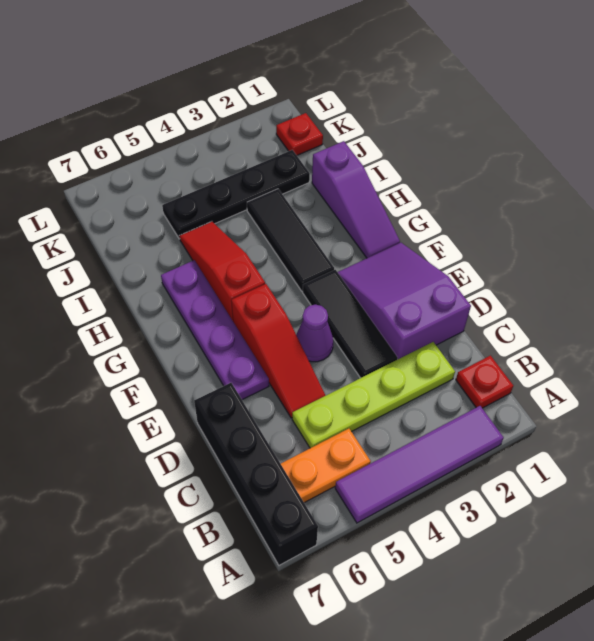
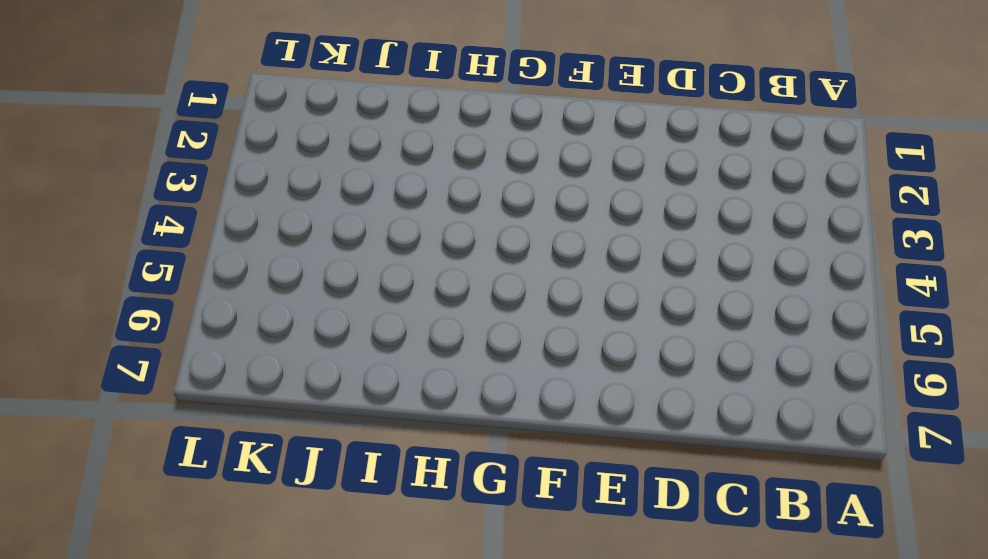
none -> purple 1x4 tile [335,406,504,523]
none -> black 1x4 brick [194,383,318,565]
none -> red 1x1 plate [456,356,514,408]

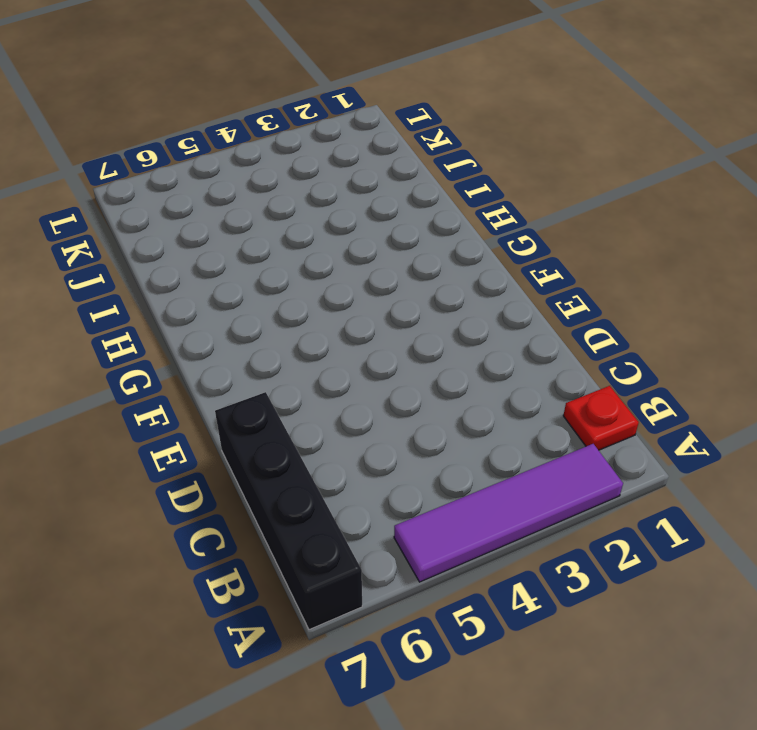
none -> orange 1x2 plate [281,429,371,503]
none -> lime 1x4 plate [292,342,455,448]
none -> purple 2x3 slope [338,243,471,359]

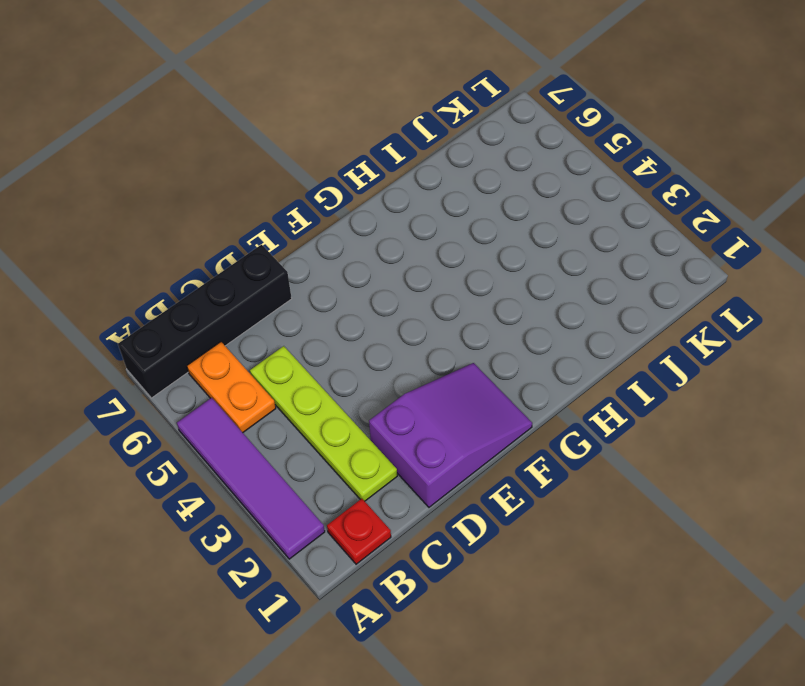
none -> black 1x3 tile [303,270,398,378]
none -> red 1x3 slope [231,284,326,418]
none -> purple 1x1 cone [296,305,333,362]

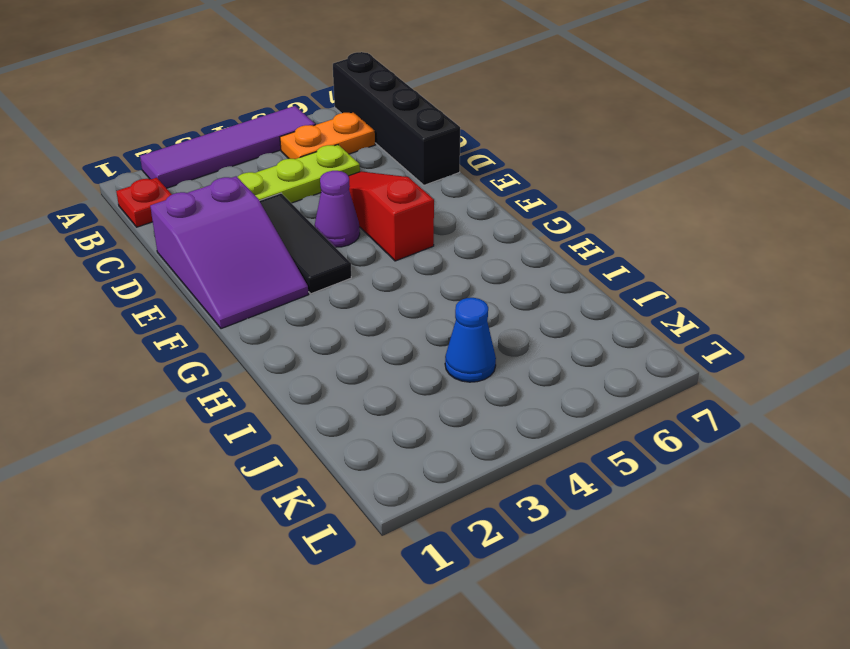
blue 1x1 cone [445,298,496,382] -> black 1x4 plate [162,150,310,239]
none -> purple 1x4 plate [161,260,269,400]
none -> purple 1x3 slope [312,141,400,258]
none -> black 1x3 tile [247,189,334,291]

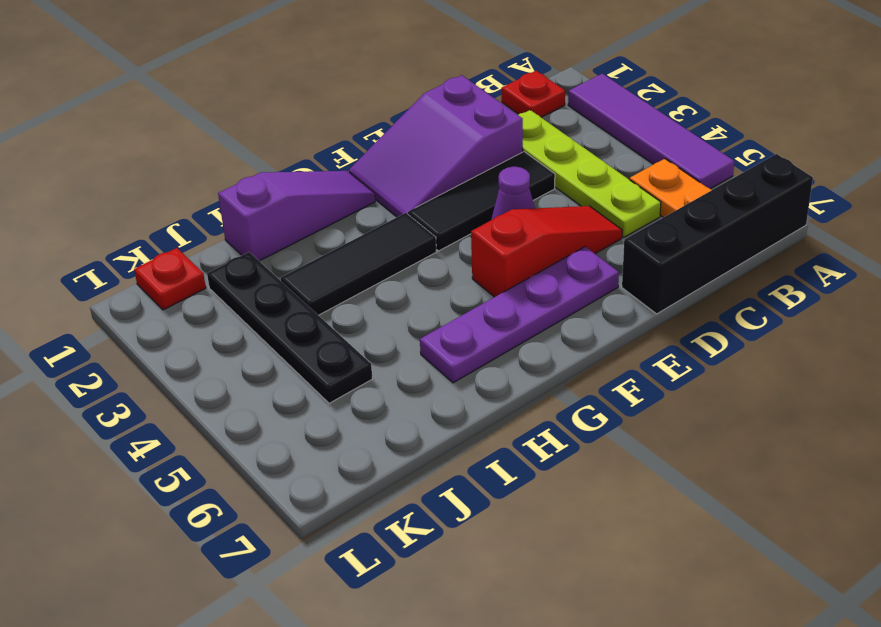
none -> red 1x3 slope [180,222,265,321]

